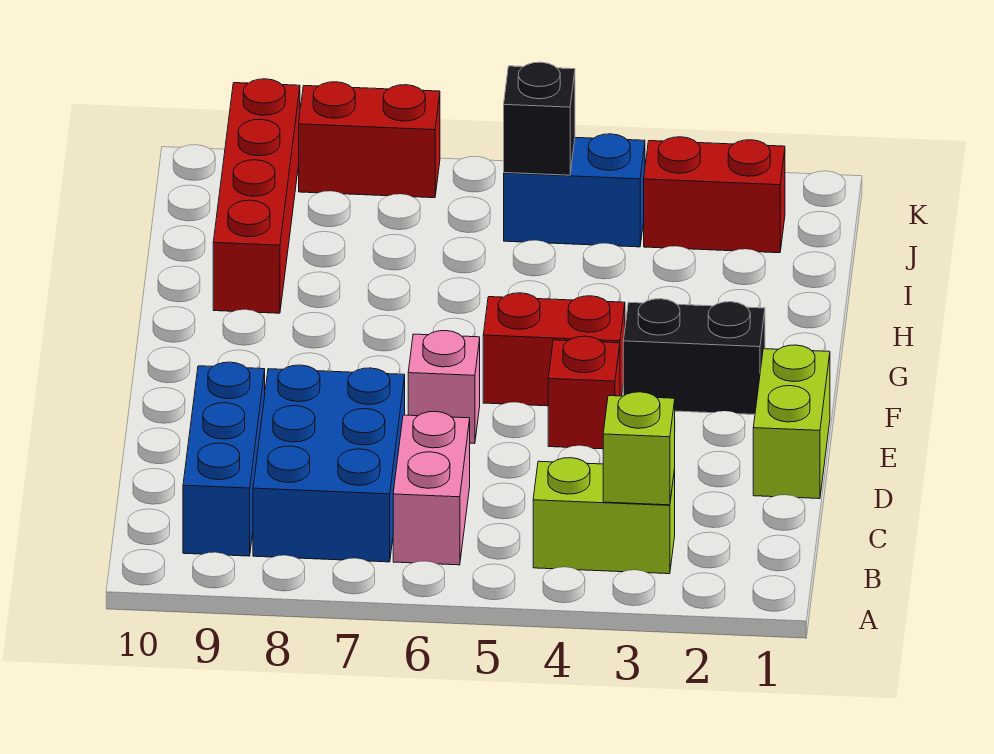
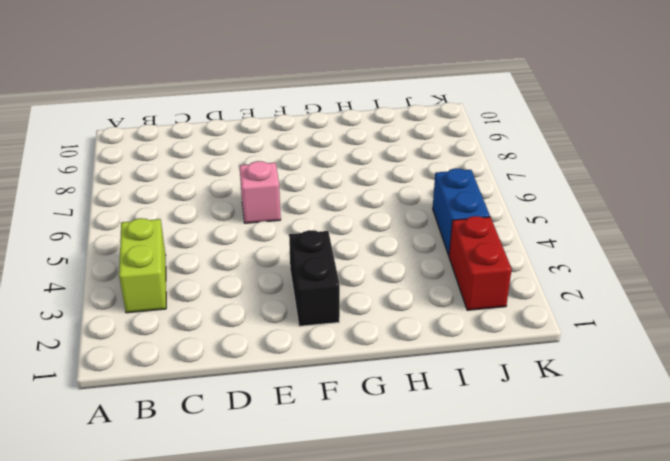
none -> pink 1x2 brick [393,411,470,565]
none -> blue 2x3 brick [253,365,405,562]
none -> blue 1x3 brick [183,362,265,556]

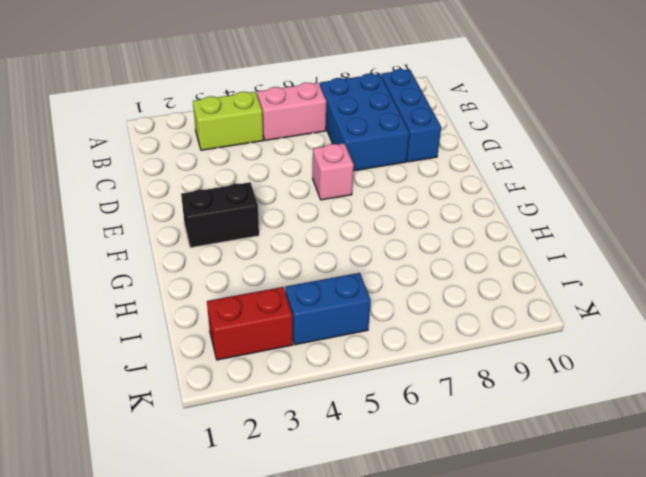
pink 1x2 brick [257,82,326,140] -> pink 1x2 brick turned to [393,411,470,565]
none -> lime 1x2 brick [753,345,830,499]
none -> red 1x1 brick [548,336,620,449]
none -> red 1x2 brick [483,293,625,406]

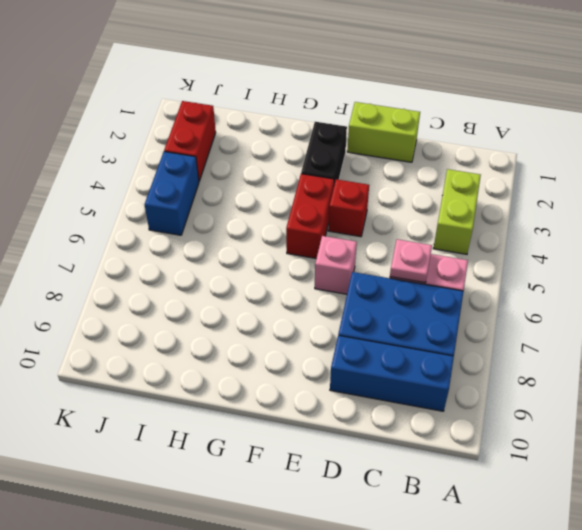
pink 1x1 plate [390,239,432,283] -> none
none -> red 1x4 brick [213,79,300,313]
none -> red 1x2 brick [299,82,440,198]
none -> lime 1x1 brick [603,392,675,505]

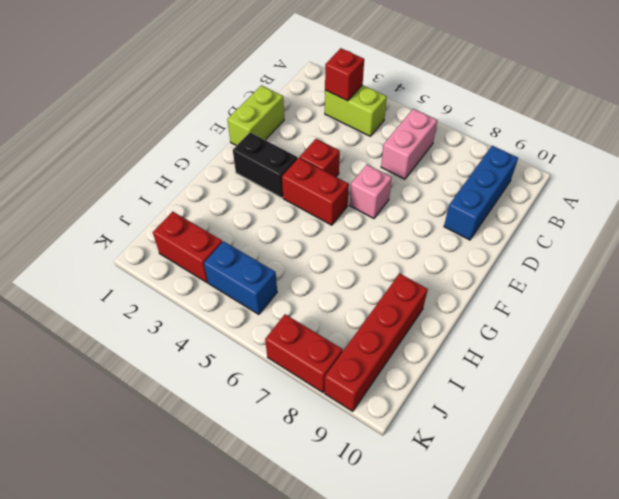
red 1x1 brick [325,48,364,101] -> lime 1x1 brick [603,392,675,505]
none -> blue 2x3 brick [253,365,405,562]
none -> black 1x1 brick [504,62,575,175]

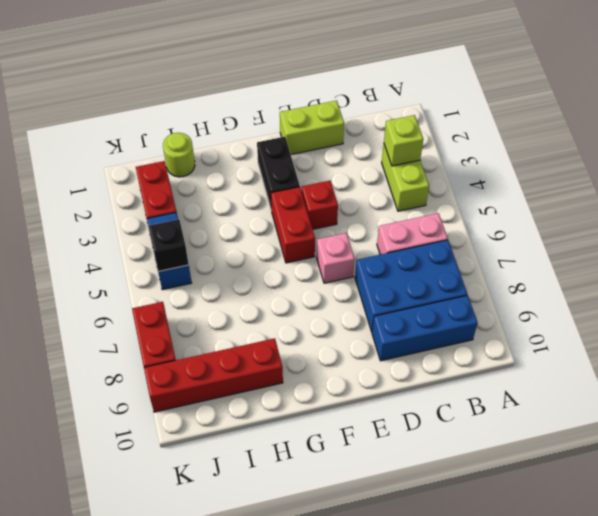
lime 1x1 round brick [163,133,195,177] -> none

